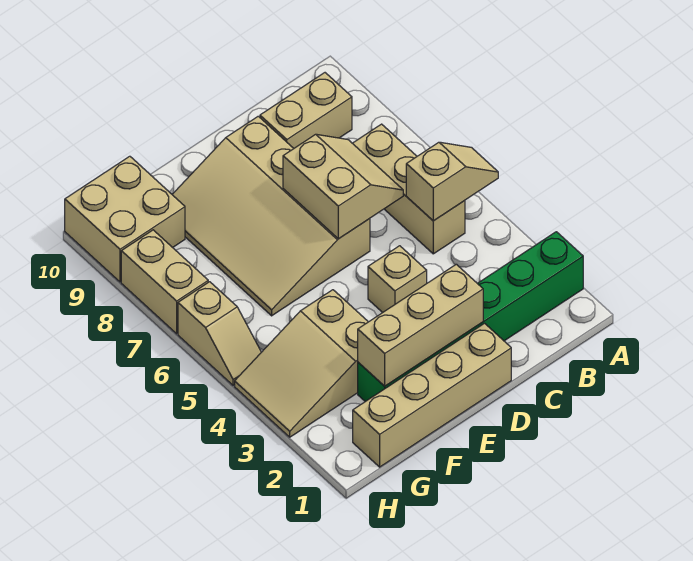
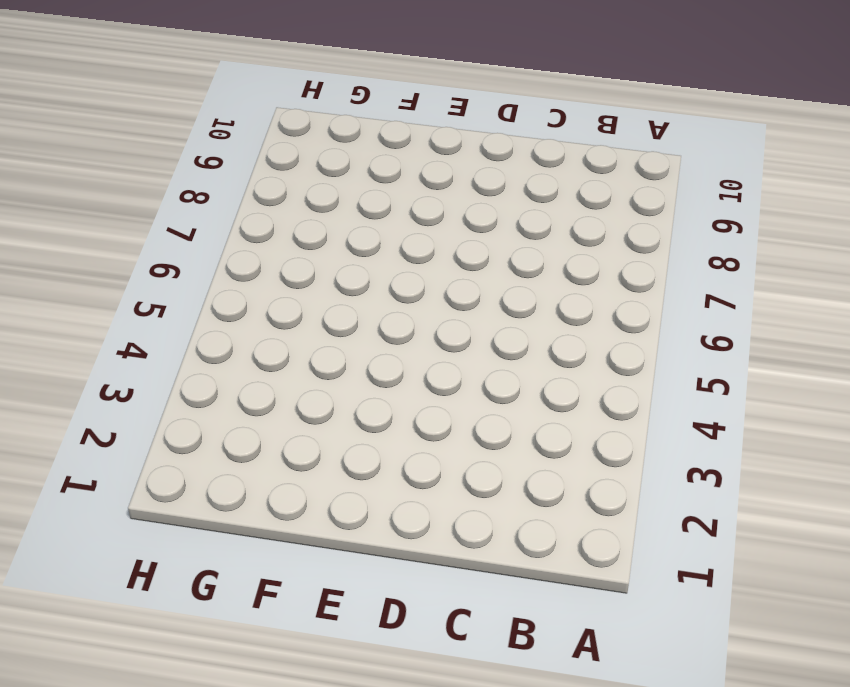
none -> green 1x6 brick [358,232,583,402]
none -> tan 1x3 brick [353,124,465,254]
none -> tan 1x2 brick [260,73,352,148]

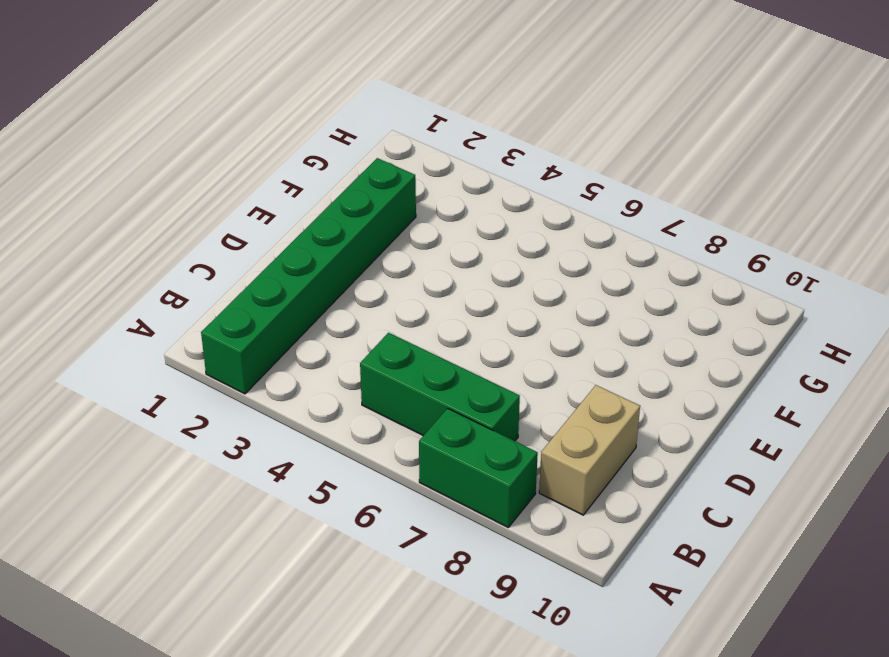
green 1x2 brick [419,408,538,527] -> none
green 1x3 brick [360,333,520,441] -> tan 1x3 brick [353,124,465,254]
none -> tan 1x4 brick [353,323,511,467]
none -> tan 1x1 brick [368,246,427,313]
none -> tan 3x4 slope [172,116,370,316]

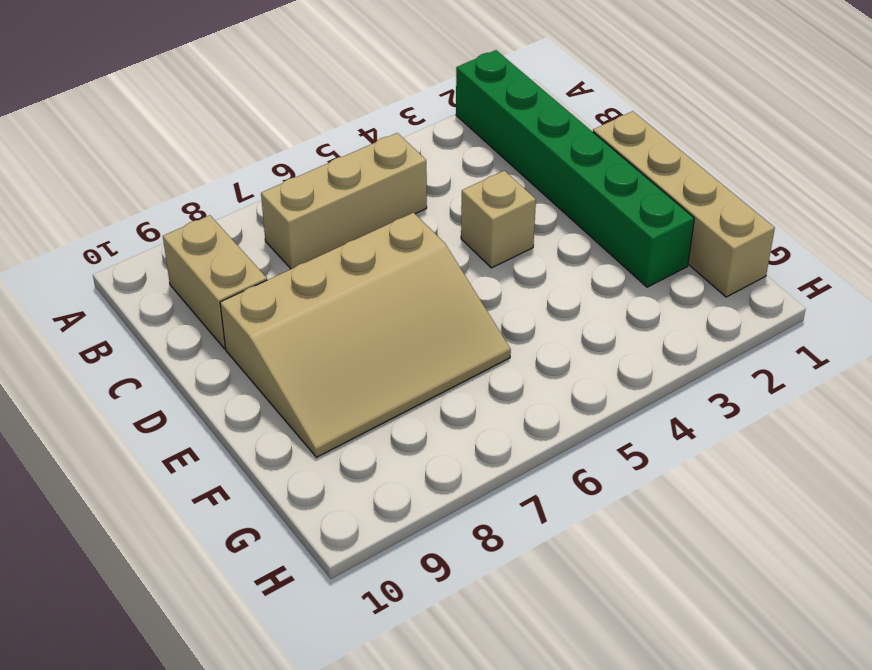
none -> tan 2x3 slope [235,290,368,437]
none -> tan 2x2 brick [65,156,185,282]
none -> tan 1x2 slope [178,282,261,386]

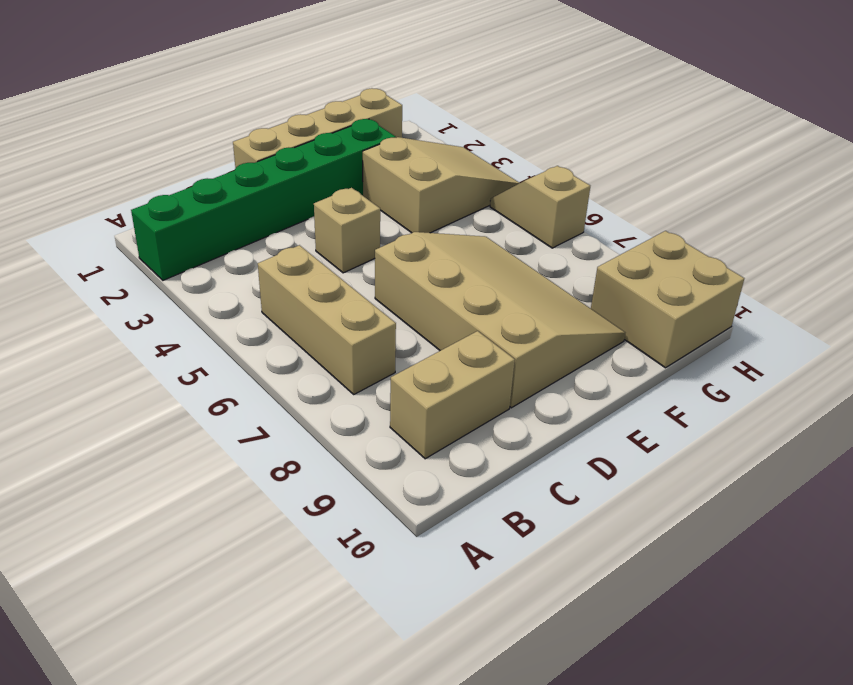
none -> tan 1x2 brick [121,230,208,334]
none -> tan 1x2 slope [406,142,498,221]
none -> tan 2x2 slope [283,134,403,239]

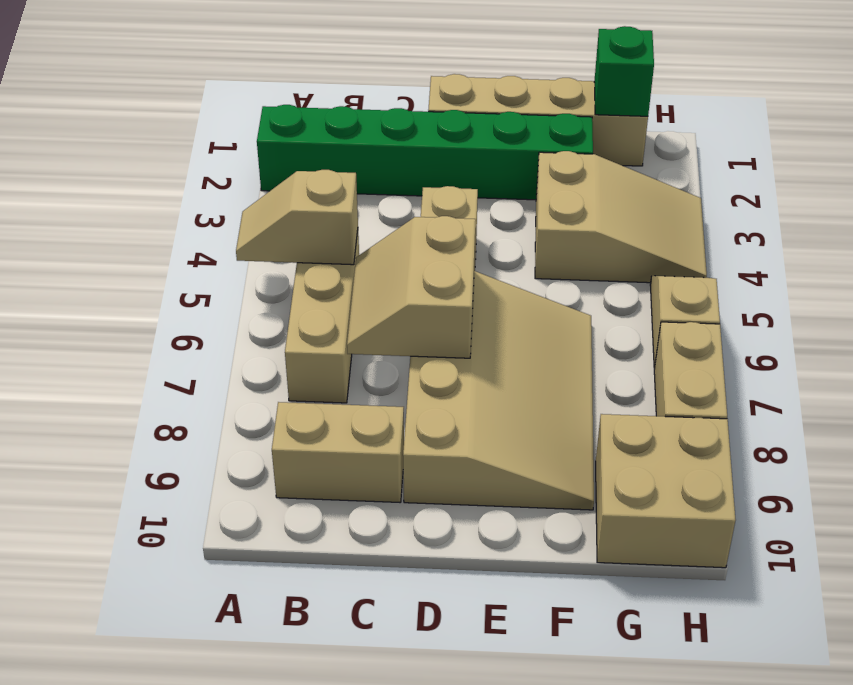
green 1x1 brick [594,26,654,116] -> none
none -> tan 1x3 brick [358,264,483,386]

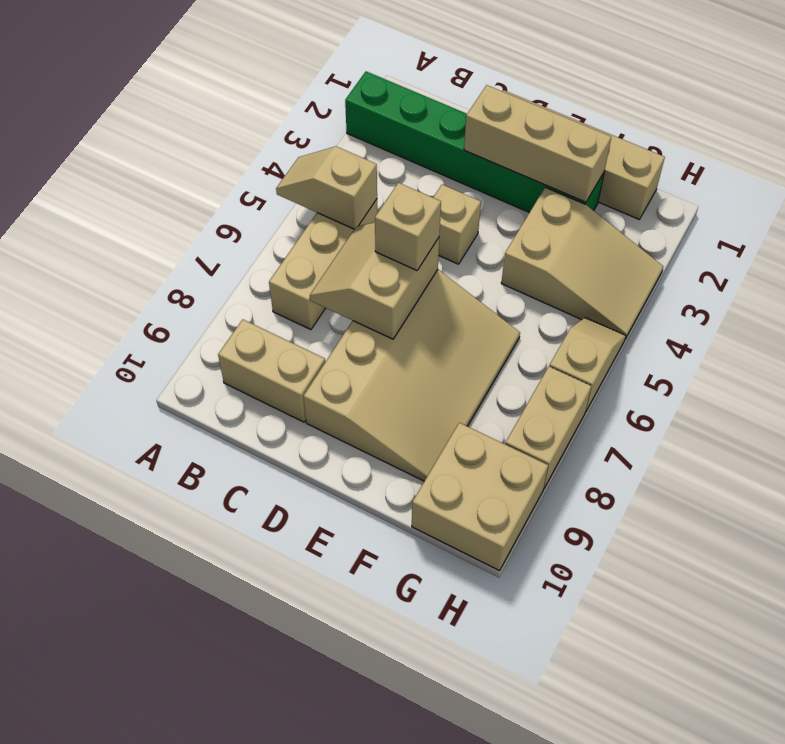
tan 1x1 brick [375,183,441,270] -> none

